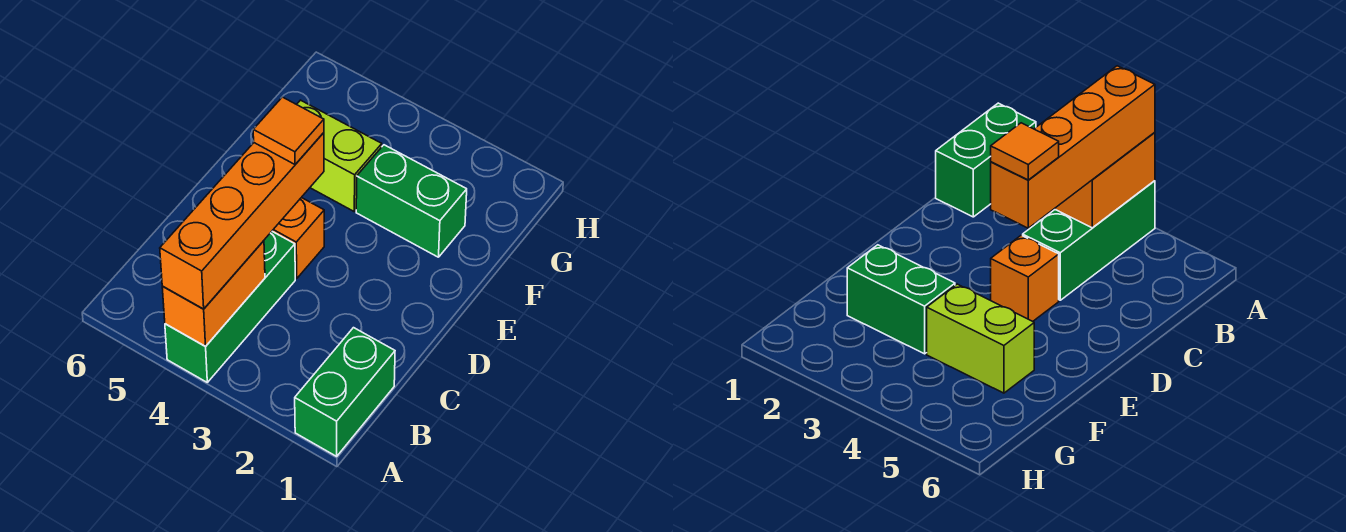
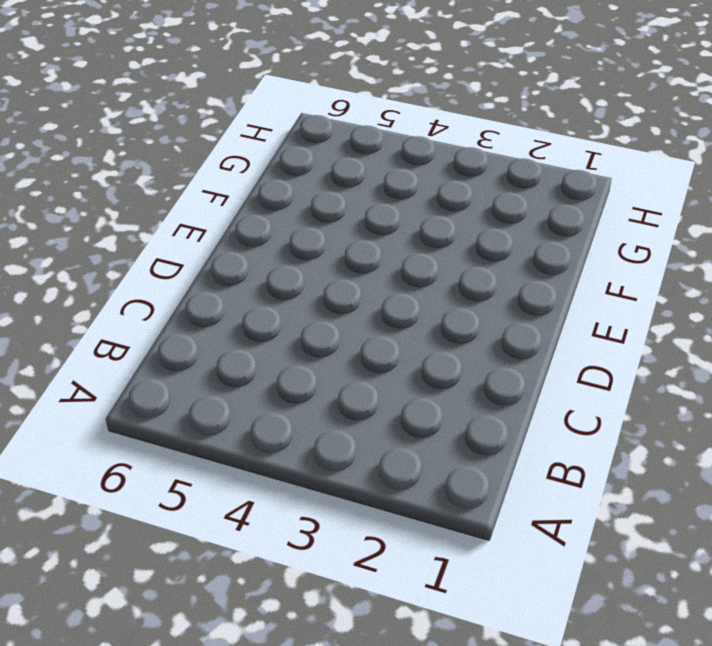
none -> green 1x2 brick [295,328,395,456]
none -> green 1x3 brick [165,232,295,382]

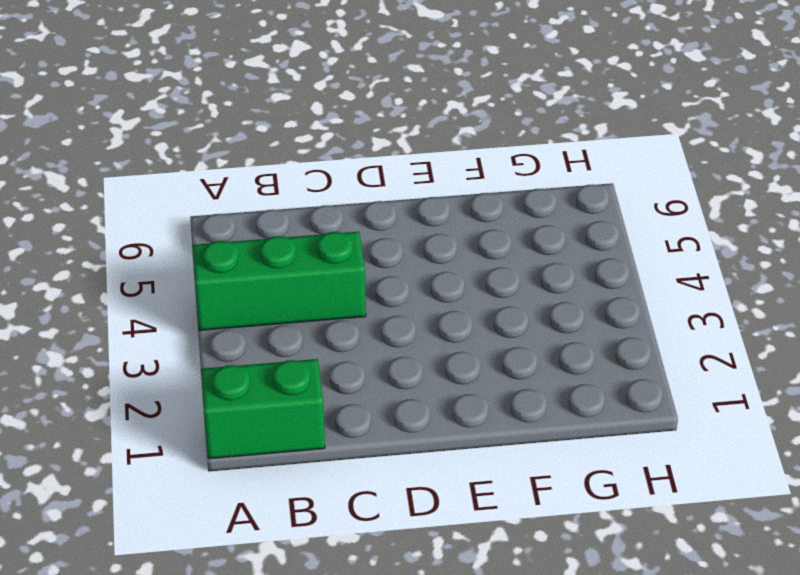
none -> orange 1x1 brick [272,198,324,279]
none -> green 1x2 brick [356,145,467,257]

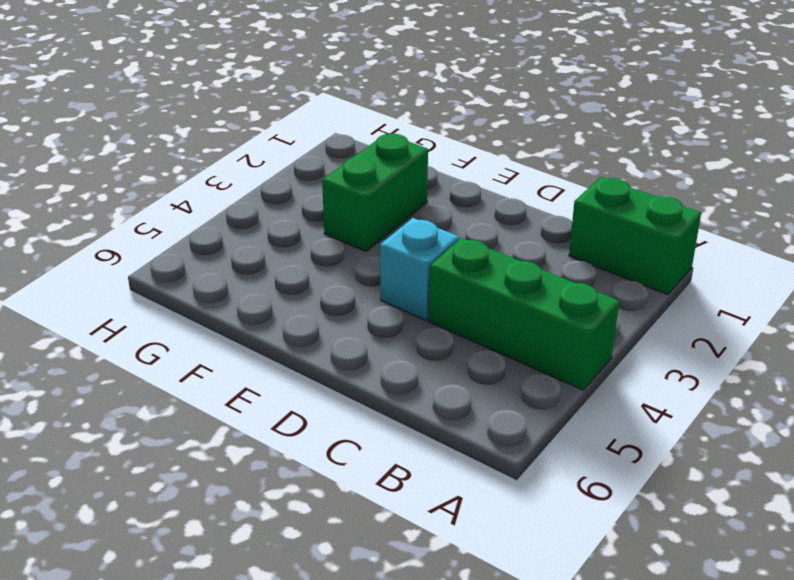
cyan 1x1 brick [380,218,459,320] -> orange 1x1 brick [272,198,324,279]
none -> lime 1x2 brick [297,100,382,211]
none -> orange 1x2 brick [162,241,265,346]

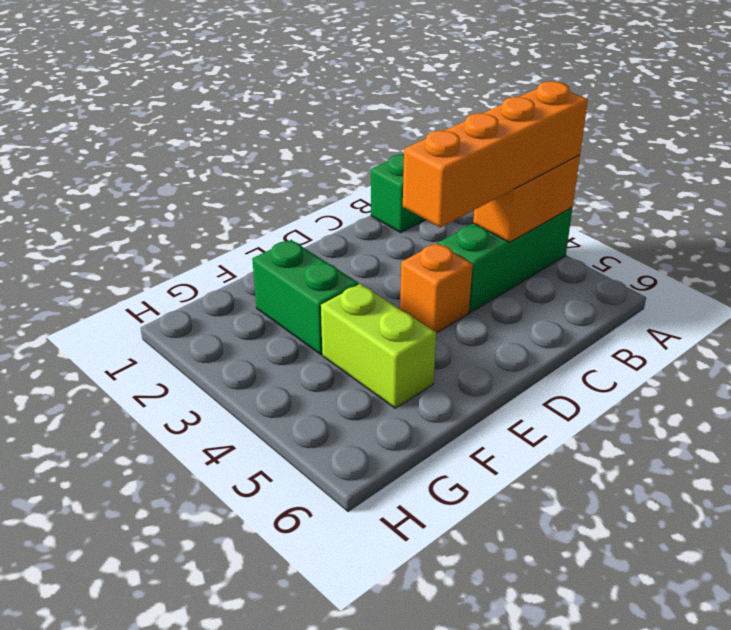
none -> orange 1x1 tile [253,97,324,164]

